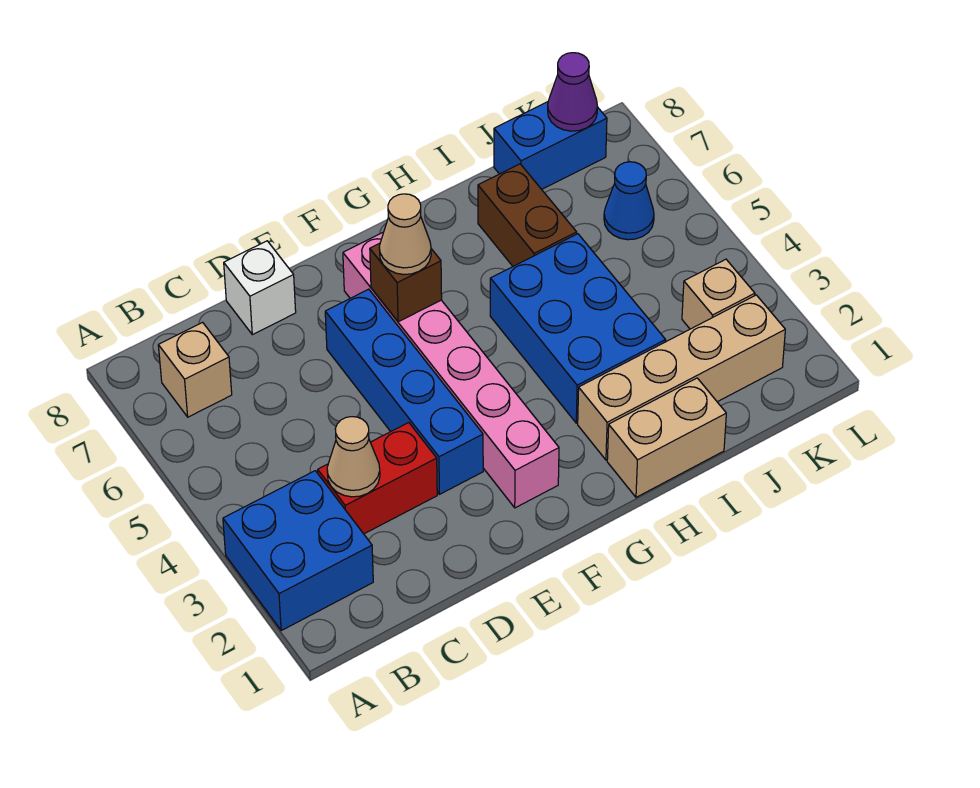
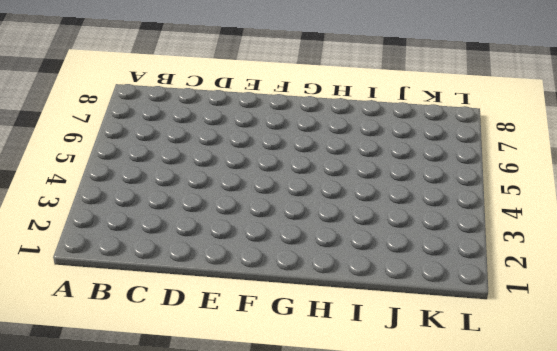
none -> blue 2x2 brick [223,471,373,630]
none -> tan 1x1 brick [158,322,232,417]
none -> red 1x2 brick [318,423,437,534]

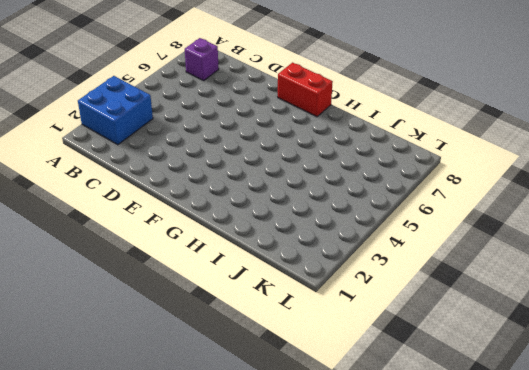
purple 1x1 brick [185,38,219,81] -> tan 1x1 brick [158,322,232,417]
red 1x2 brick [278,63,333,117] -> red 1x2 brick moved to [318,423,437,534]
none -> white 1x1 brick [224,241,296,335]
none -> blue 1x4 brick [325,289,483,494]
none -> pink 1x6 brick [343,232,559,508]

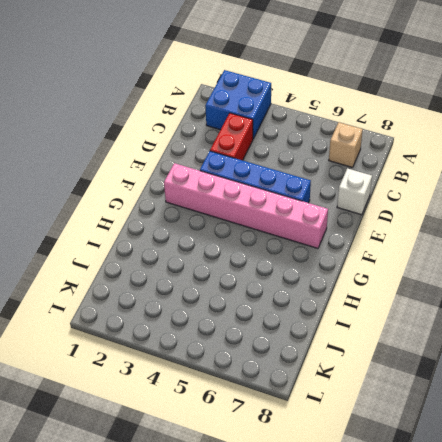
none -> tan 1x2 brick [607,378,726,497]
none -> tan 1x4 brick [578,295,785,460]
none -> blue 2x3 brick [490,234,666,423]

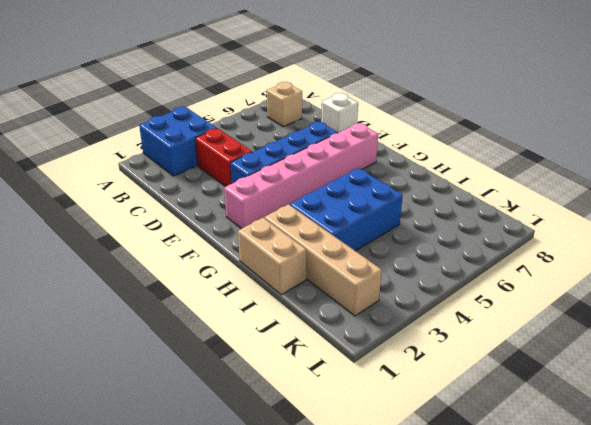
none -> brown 1x2 brick [478,164,577,266]
none -> blue 1x2 brick [494,102,607,189]
none -> tan 1x1 brick [682,259,755,329]

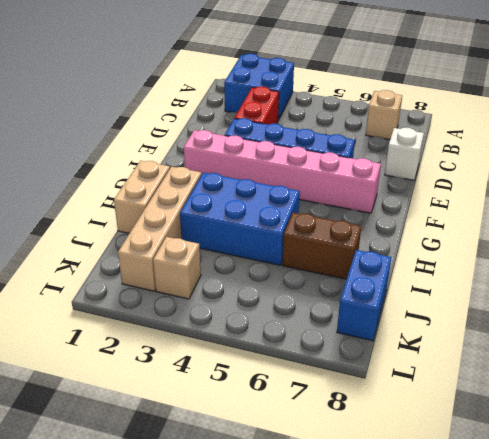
none -> blue 1x1 cone [604,162,654,240]
none -> tan 1x1 cone [327,417,380,497]
none -> brown 1x1 brick [370,243,442,322]

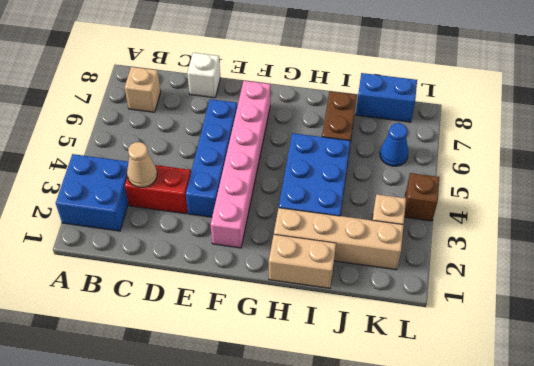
brown 1x1 brick [404,173,439,221] -> brown 1x1 brick moved to [370,243,442,322]
none -> purple 1x1 cone [548,53,597,131]
none -> tan 1x1 cone [379,194,431,275]

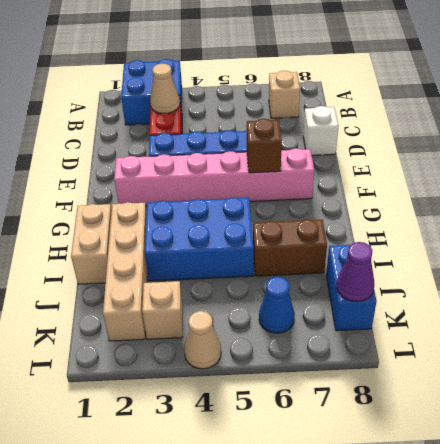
tan 1x1 cone [184,311,221,369] -> tan 1x1 cone moved to [379,194,431,275]

